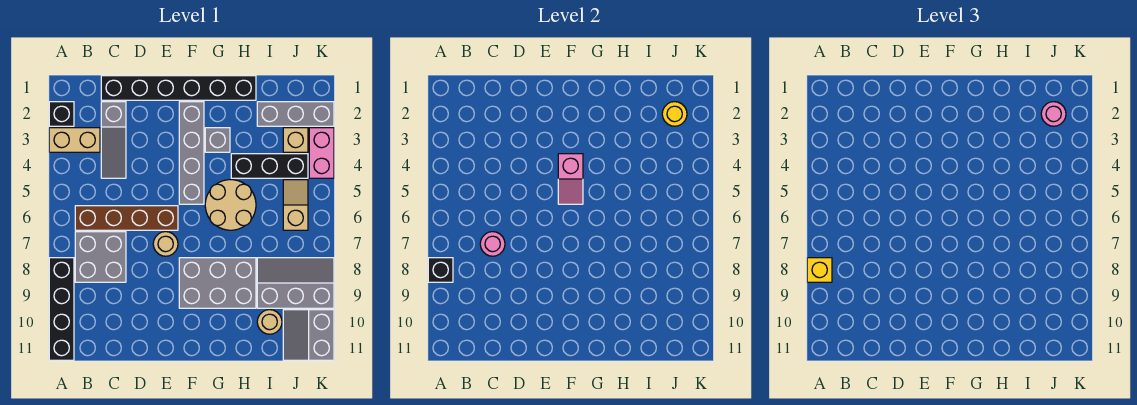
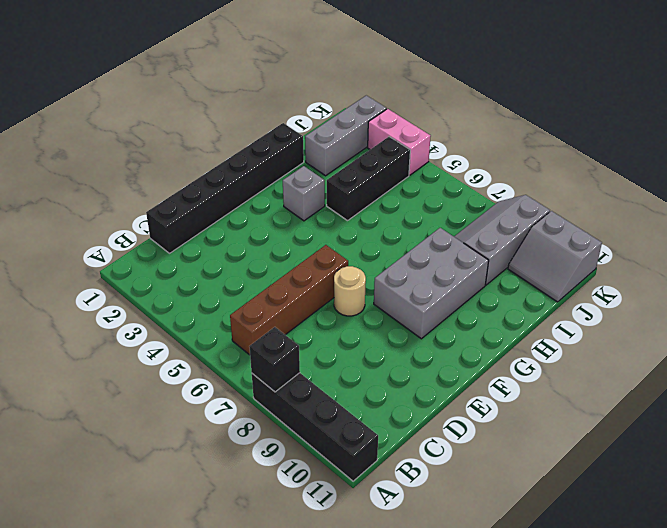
none -> black 1x1 brick [49,102,74,126]
none -> tan 1x2 brick [49,128,100,152]
none -> grey 2x2 brick [75,232,126,282]

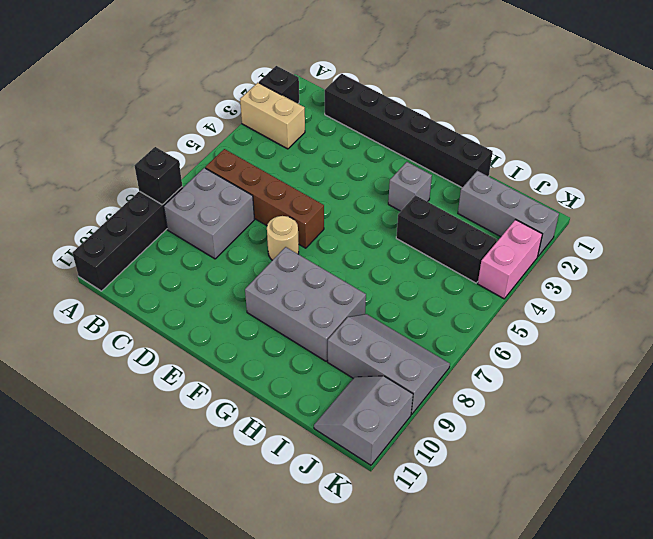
none -> grey 1x3 slope [101,102,126,178]
none -> grey 1x4 brick [179,102,204,204]
none -> tan 2x2 round brick [205,180,256,230]

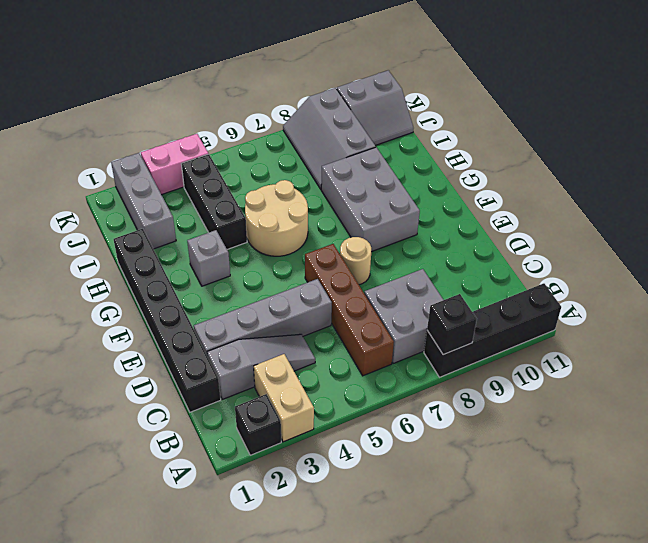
grey 1x4 brick [194,279,332,354] -> grey 1x4 brick moved to [179,102,204,204]
none -> tan 1x1 round brick [257,310,282,334]
none -> tan 1x1 brick [283,128,308,152]
none -> tan 1x2 slope [283,180,308,230]

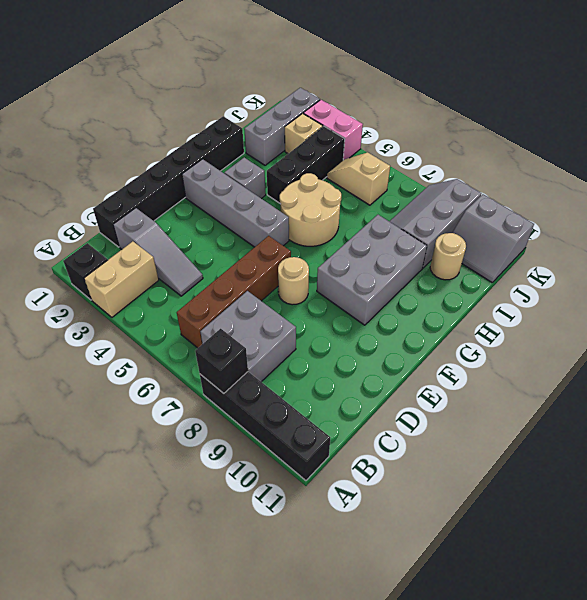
none -> pink 1x1 round brick [480,232,505,256]
none -> pink 1x2 slope [558,154,583,204]
none -> yellow 1x1 round brick [662,102,687,126]

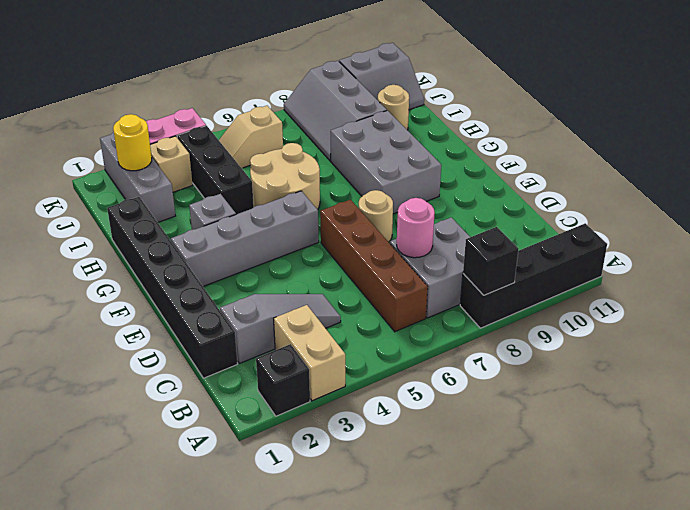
none -> pink 1x2 slope [558,154,583,204]
none -> yellow 1x1 brick [807,258,832,282]
none -> pink 1x1 round brick [1041,102,1066,126]

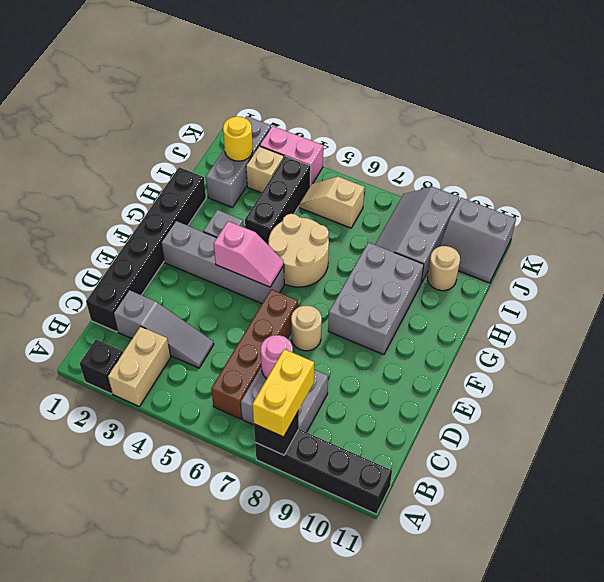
yellow 1x2 brick [252,349,314,437] -> yellow 1x1 brick [807,258,832,282]
none -> pink 1x1 round brick [1041,102,1066,126]

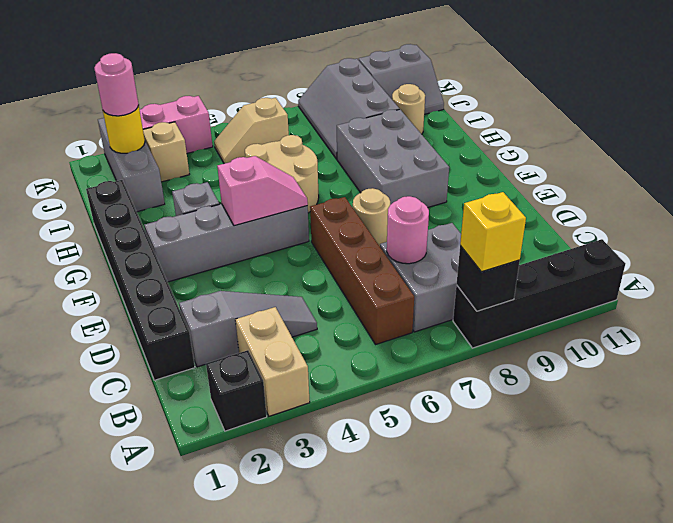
none -> black 1x3 brick [231,154,308,178]

